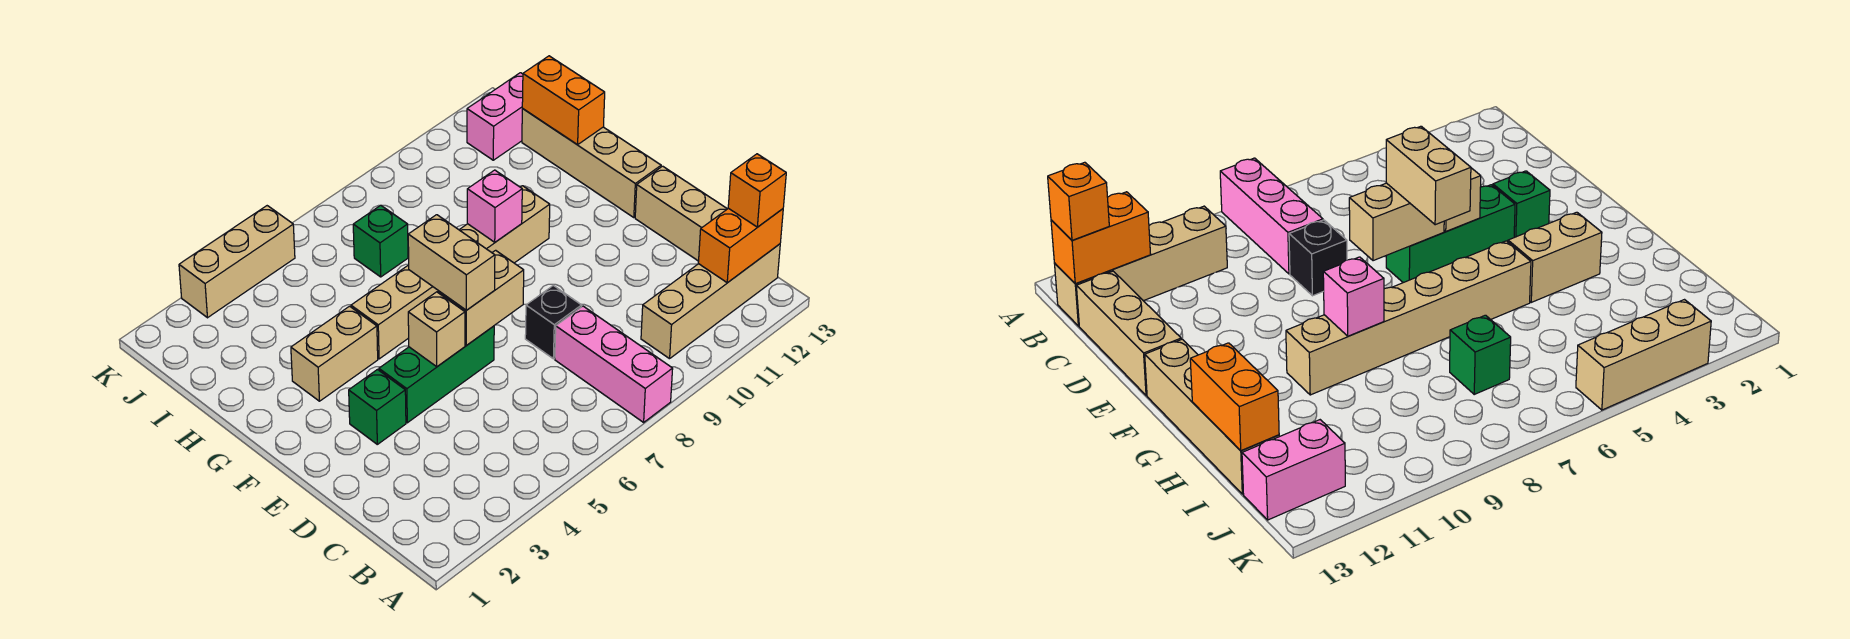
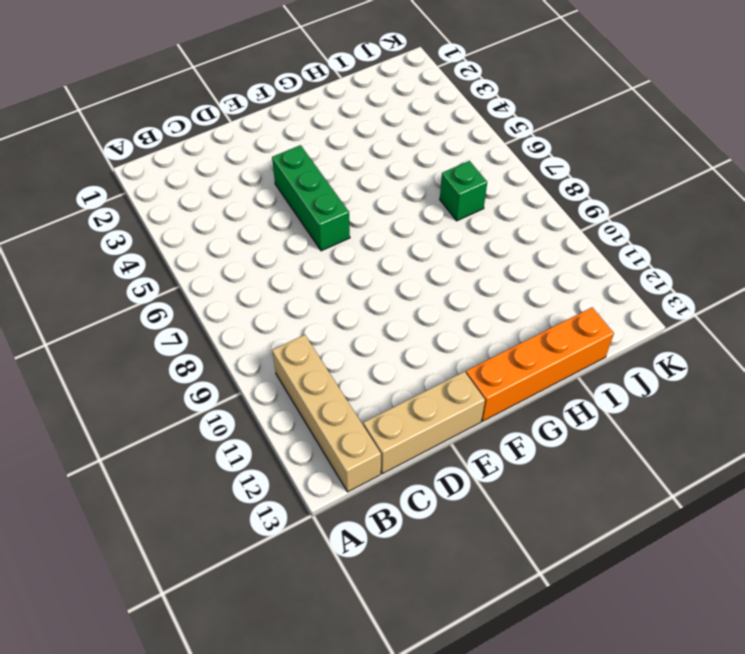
orange 1x4 brick [466,308,614,421] -> tan 1x4 brick [522,109,661,218]
none -> pink 1x3 brick [555,306,673,422]
none -> black 1x1 brick [525,286,582,359]
none -> green 1x1 brick [349,370,406,444]

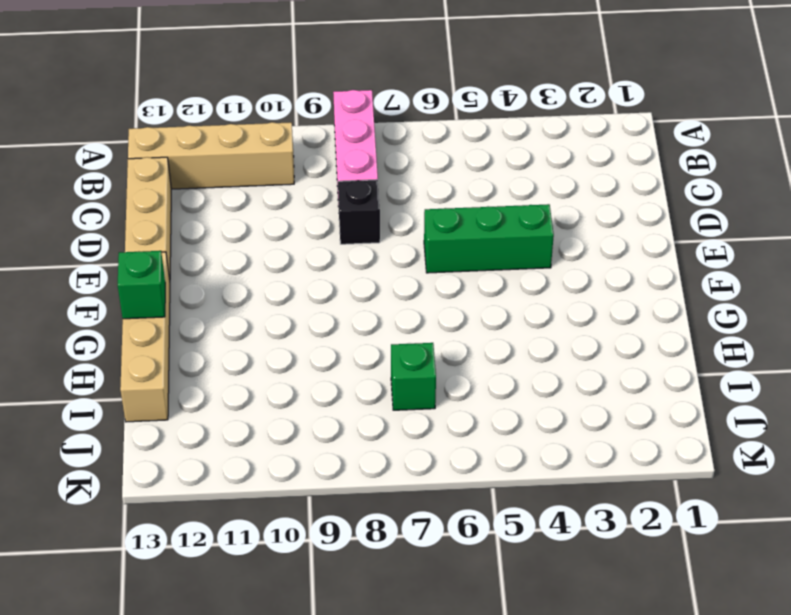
green 1x1 brick [118,251,165,319] -> green 1x1 brick moved to [349,370,406,444]
none -> tan 1x2 brick [291,306,378,401]
none -> tan 1x6 brick [351,186,550,359]
none -> pink 1x2 brick [467,73,523,160]

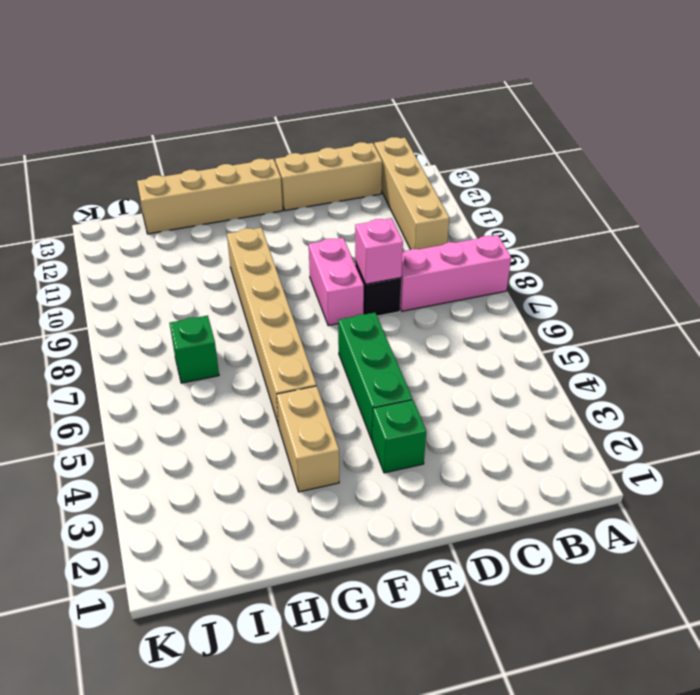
pink 1x1 brick [355,218,403,284] -> pink 1x1 brick moved to [467,170,522,242]
pink 1x2 brick [309,238,364,326] -> pink 1x2 brick moved to [467,73,523,160]
none -> tan 1x3 brick [179,206,295,318]
none -> orange 1x2 brick [698,208,783,283]
none -> tan 1x1 brick [408,292,465,367]

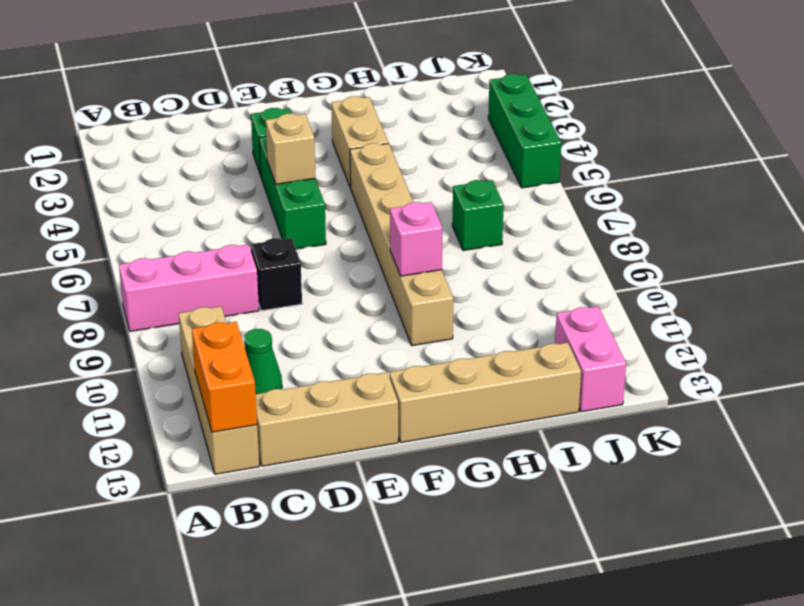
green 1x1 cone [244,329,282,394] -> none
green 1x3 brick [488,74,561,188] -> tan 1x3 brick [179,206,295,318]
none -> tan 1x2 brick [438,250,524,345]
none -> orange 1x2 brick [522,56,605,145]
none -> orange 1x1 brick [728,154,786,227]

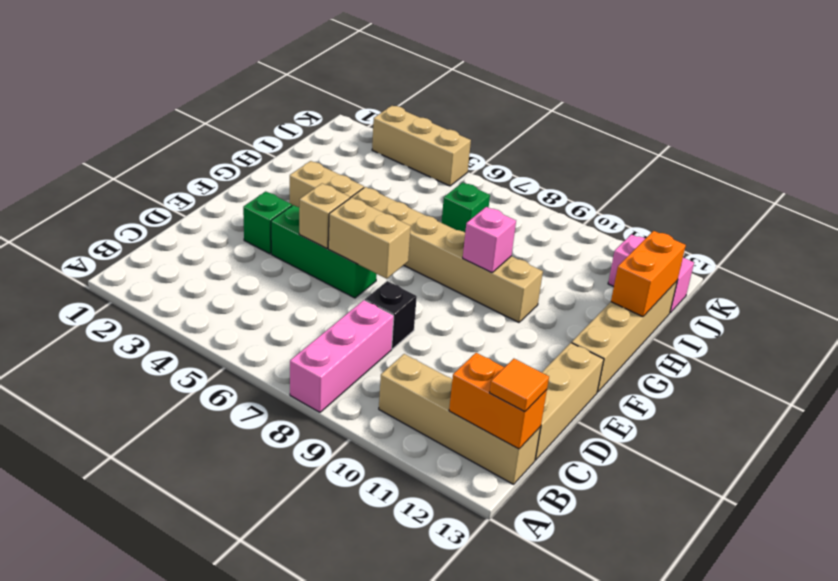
orange 1x1 tile [490,359,549,412] -> orange 1x1 brick [728,154,786,227]
none -> tan 1x2 brick [408,215,495,310]

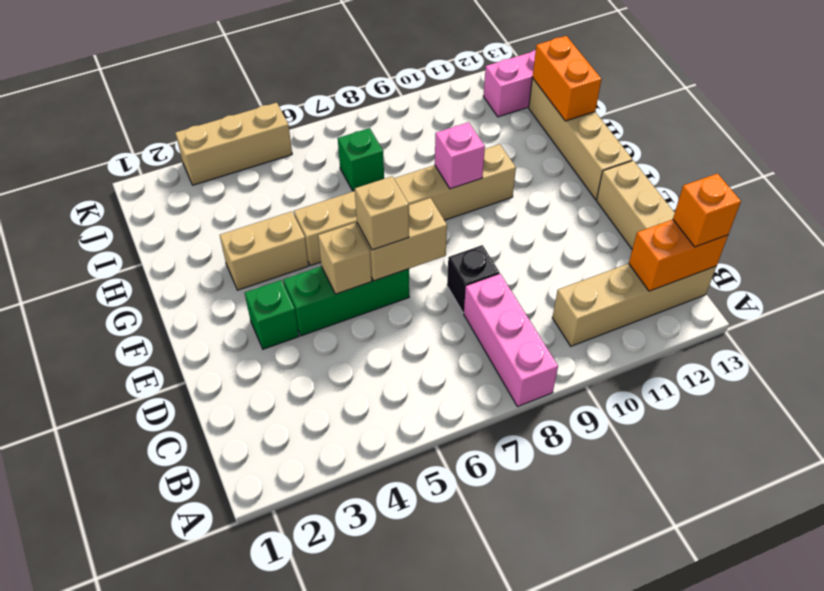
tan 1x1 brick [355,176,409,250] -> tan 1x2 brick [408,215,495,310]

